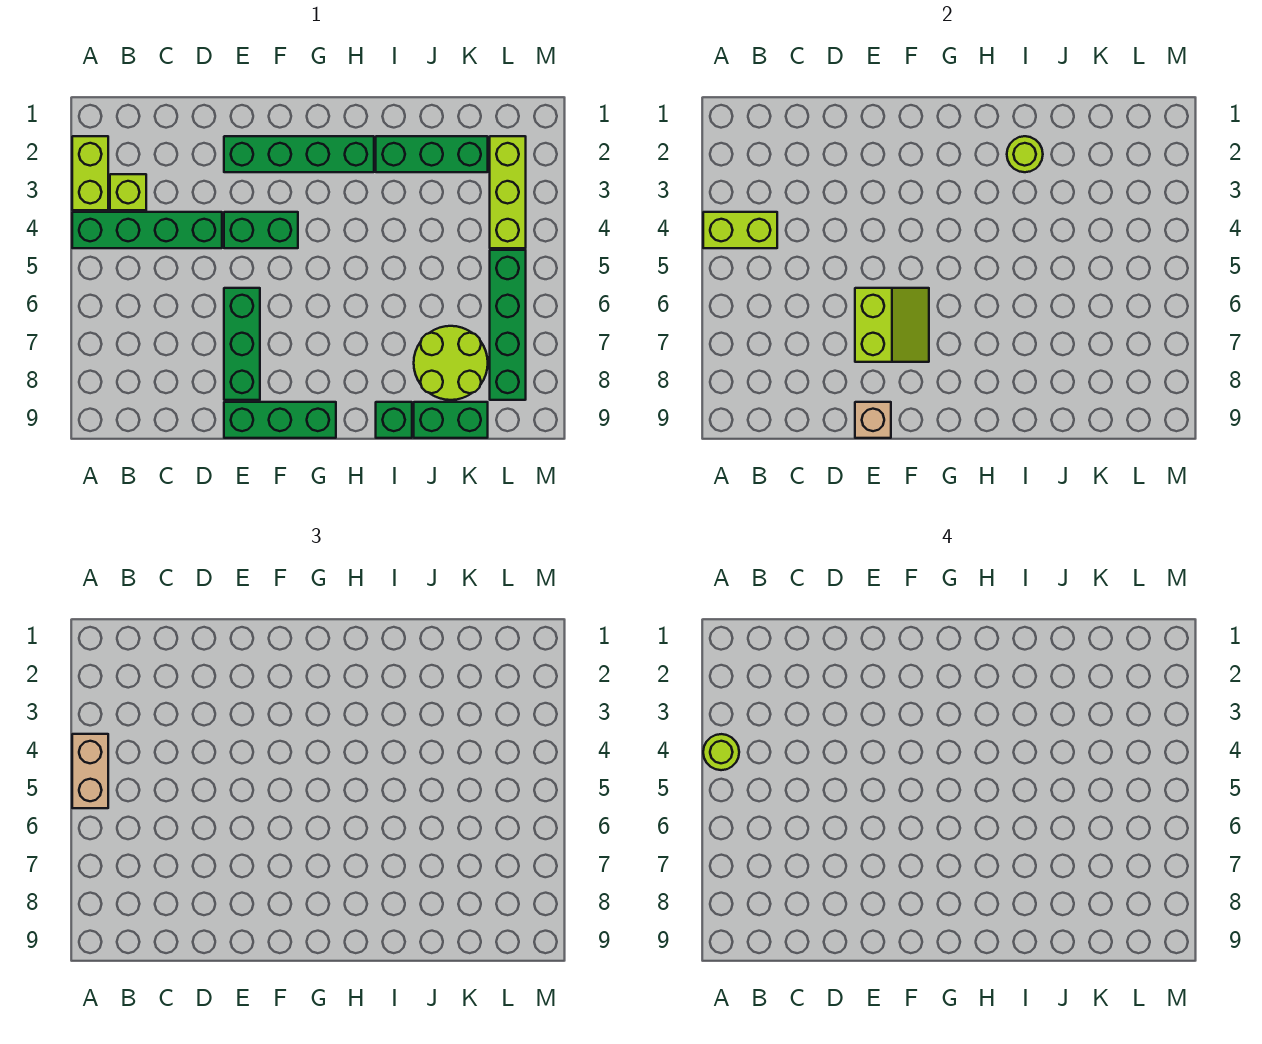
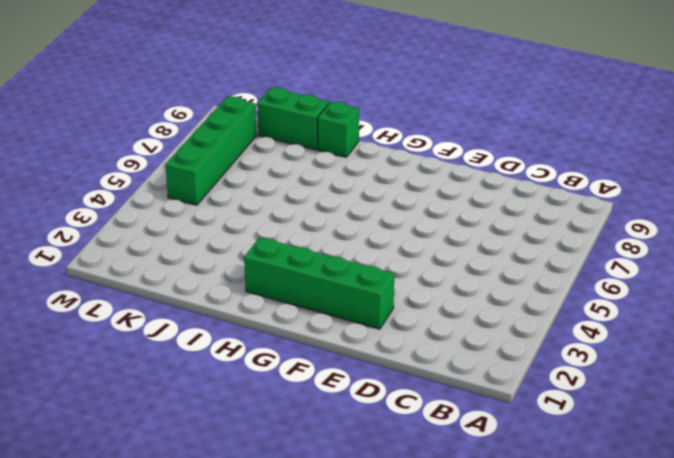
none -> lime 1x2 brick [72,136,108,210]
none -> green 1x4 brick [72,212,222,248]
none -> lime 1x1 brick [110,174,146,210]

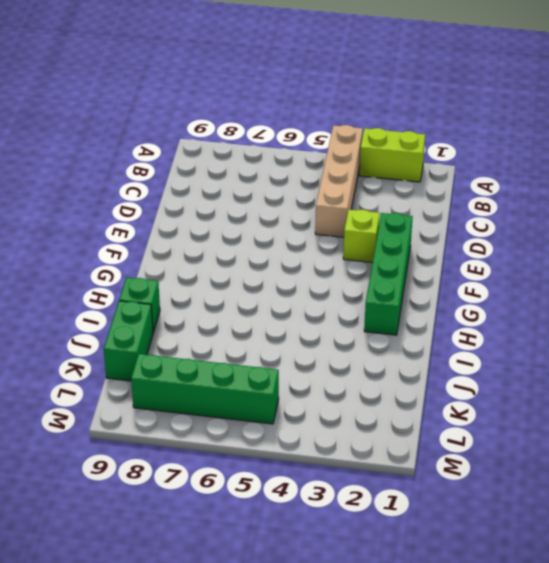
tan 1x4 brick [315,125,363,237] -> green 1x4 brick [72,212,222,248]
lime 1x1 brick [343,210,380,263] -> lime 1x1 brick moved to [110,174,146,210]
none -> green 1x2 brick [224,212,298,248]
none -> green 1x3 brick [224,288,260,400]
none -> green 1x3 brick [224,402,336,438]

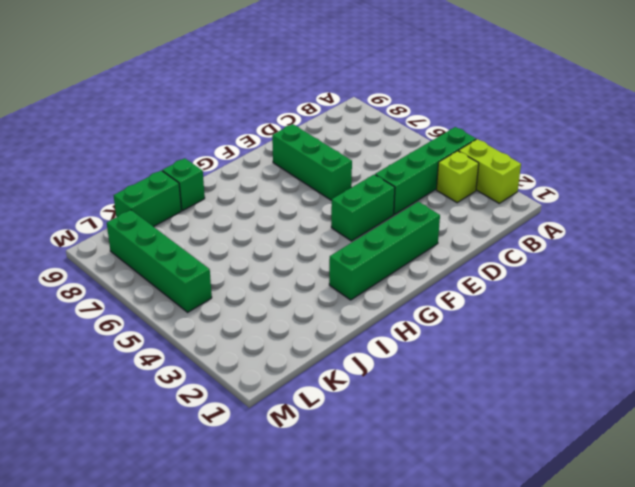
none -> green 1x3 brick [224,402,336,438]
none -> green 1x3 brick [376,136,488,172]
none -> lime 2x2 round brick [414,326,488,400]

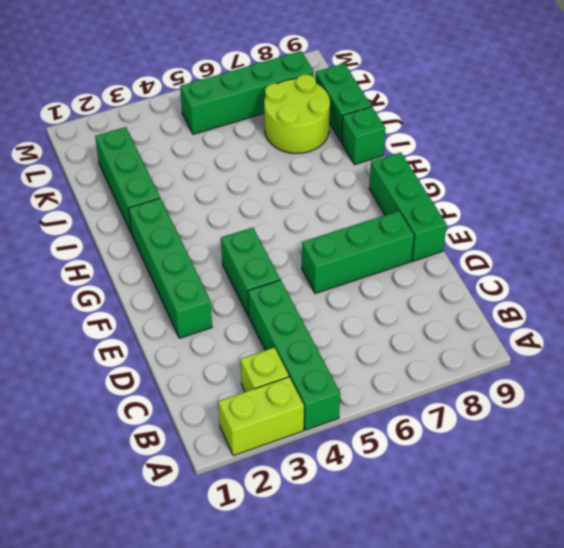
none -> lime 1x3 brick [490,136,526,248]
none -> lime 1x2 brick [703,212,777,248]
none -> lime 2x2 slope [855,288,929,362]

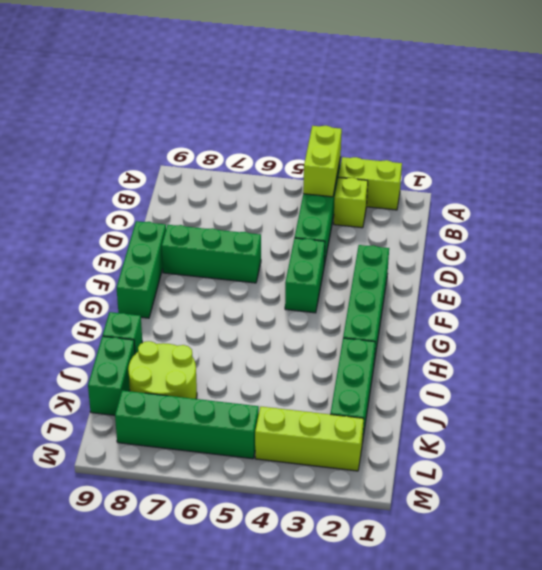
none -> lime 2x2 slope [855,288,929,362]
none -> tan 1x1 brick [855,402,891,438]
none -> lime 1x1 round brick [1007,136,1043,172]

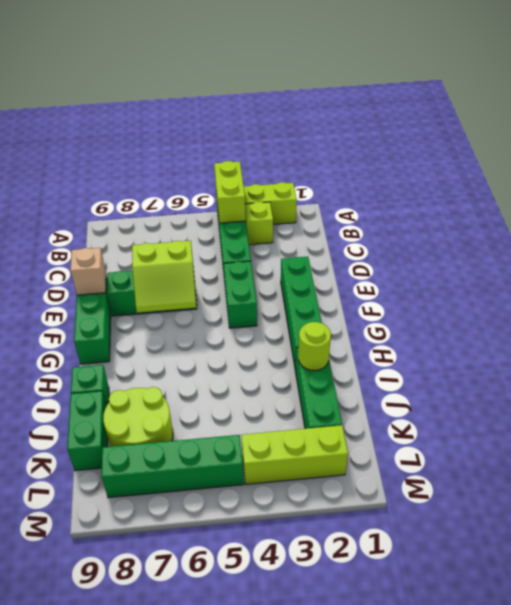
none -> tan 1x2 brick [72,734,108,808]
none -> lime 1x1 round brick [703,734,739,770]

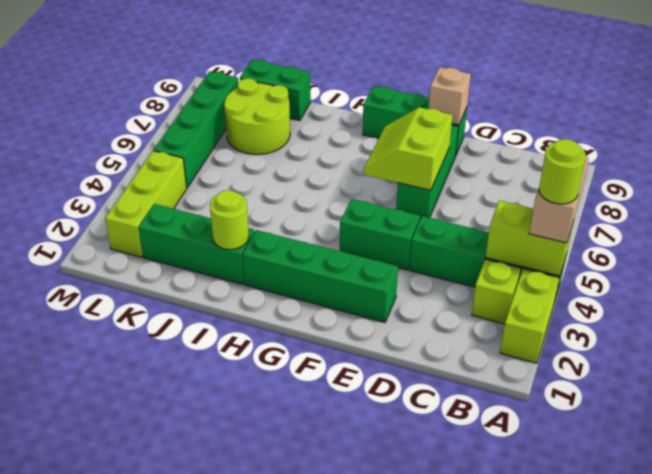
none -> green 1x1 brick [376,402,412,438]

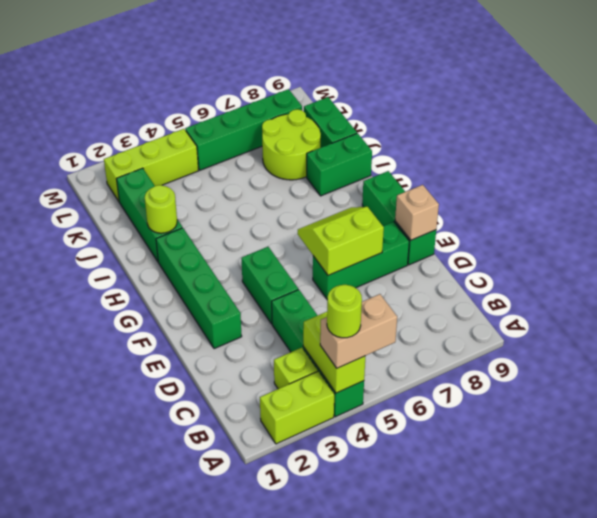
green 1x2 brick [307,133,372,196] -> green 1x1 brick [376,402,412,438]

